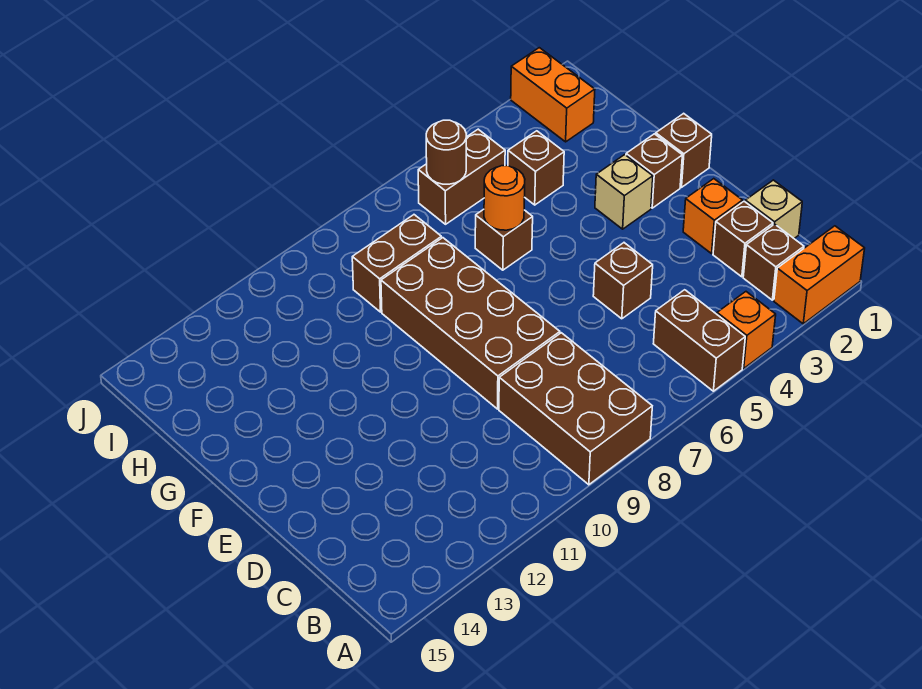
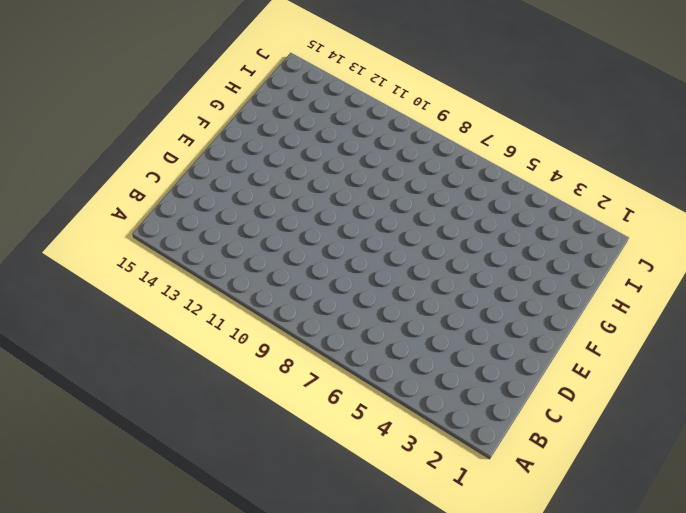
none -> orange 1x2 brick [774,226,865,324]
none -> orange 1x1 brick [717,292,776,368]
none -> brown 1x2 brick [653,290,745,391]

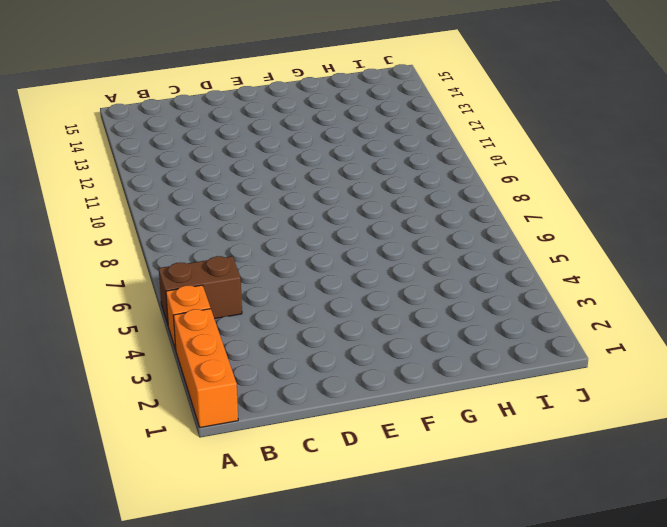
orange 1x3 brick [173,309,238,428] -> orange 1x2 brick [774,226,865,324]
none -> brown 2x3 brick [499,333,652,485]
none -> brown 1x1 brick [743,224,804,300]
none -> tan 1x1 brick [745,180,802,238]

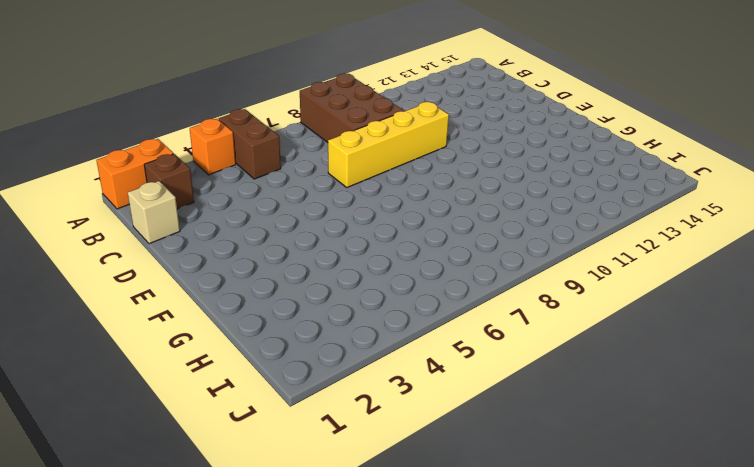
yellow 1x4 brick [328,102,449,187] -> brown 2x4 brick [381,238,560,409]
none -> brown 1x1 brick [713,201,773,277]
none -> orange 1x1 brick [683,179,743,254]
none -> brown 1x1 brick [593,243,653,319]

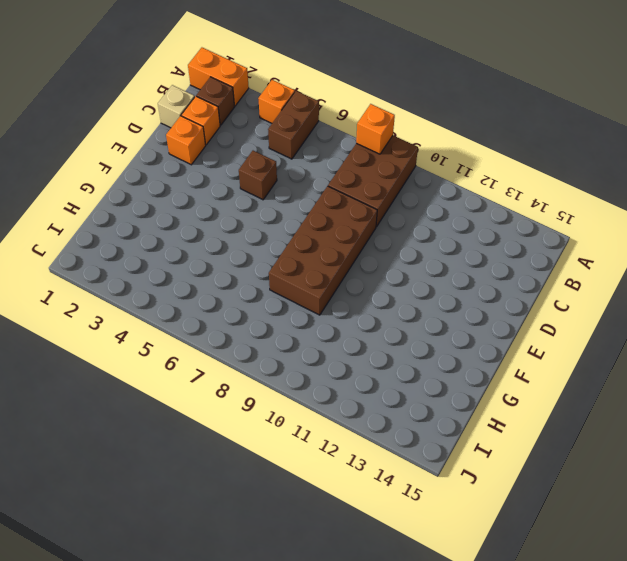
orange 1x1 brick [356,104,395,154] -> none
orange 1x1 brick [181,96,220,145] -> brown 1x1 brick [713,201,773,277]
none -> brown 1x1 brick [656,113,712,187]
none -> brown 1x1 brick [626,134,682,208]
none -> tan 1x1 brick [595,155,653,229]

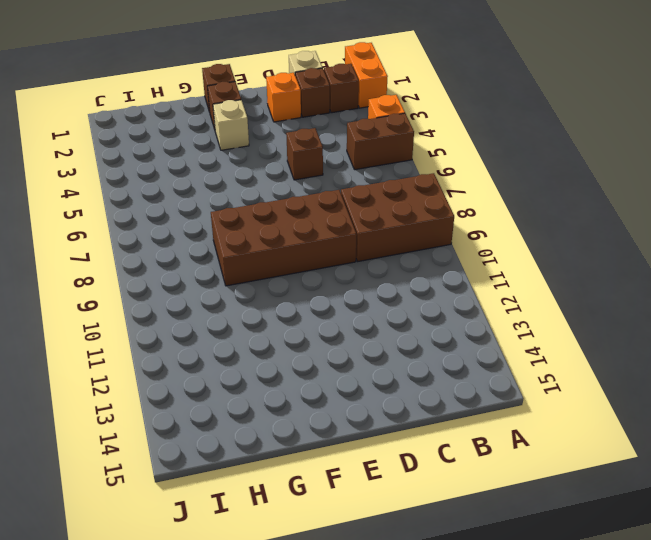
none -> brown 1x1 brick [475,209,533,270]
none -> brown 1x1 brick [508,131,564,205]
none -> brown 1x2 brick [352,215,442,312]

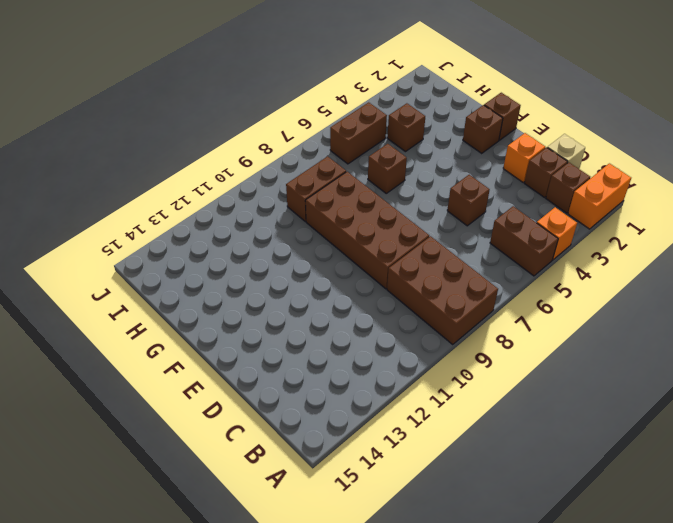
none -> tan 1x1 brick [595,155,653,229]
none -> orange 1x2 brick [511,48,595,142]
none -> orange 1x1 round brick [484,166,525,230]

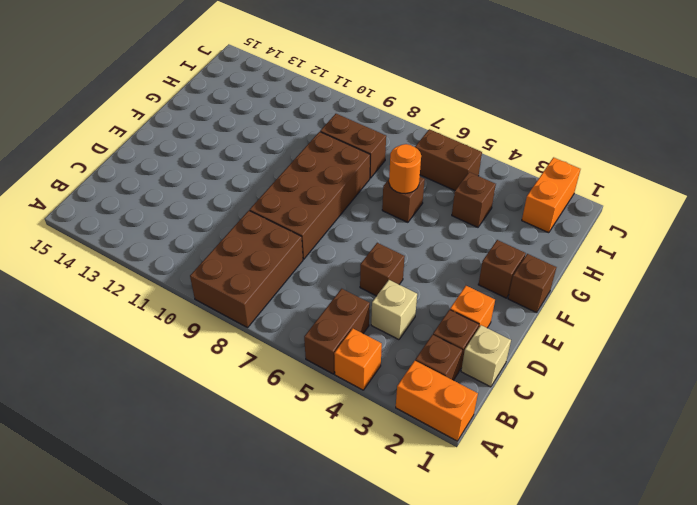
tan 1x1 brick [371,280,417,340] -> tan 1x1 brick moved to [595,155,653,229]
none -> brown 1x1 round brick [426,120,466,184]

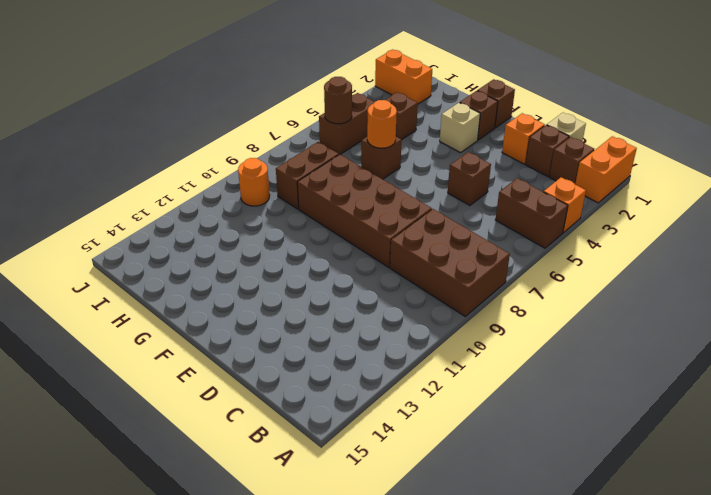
orange 1x1 round brick [238,158,270,206] -> none

